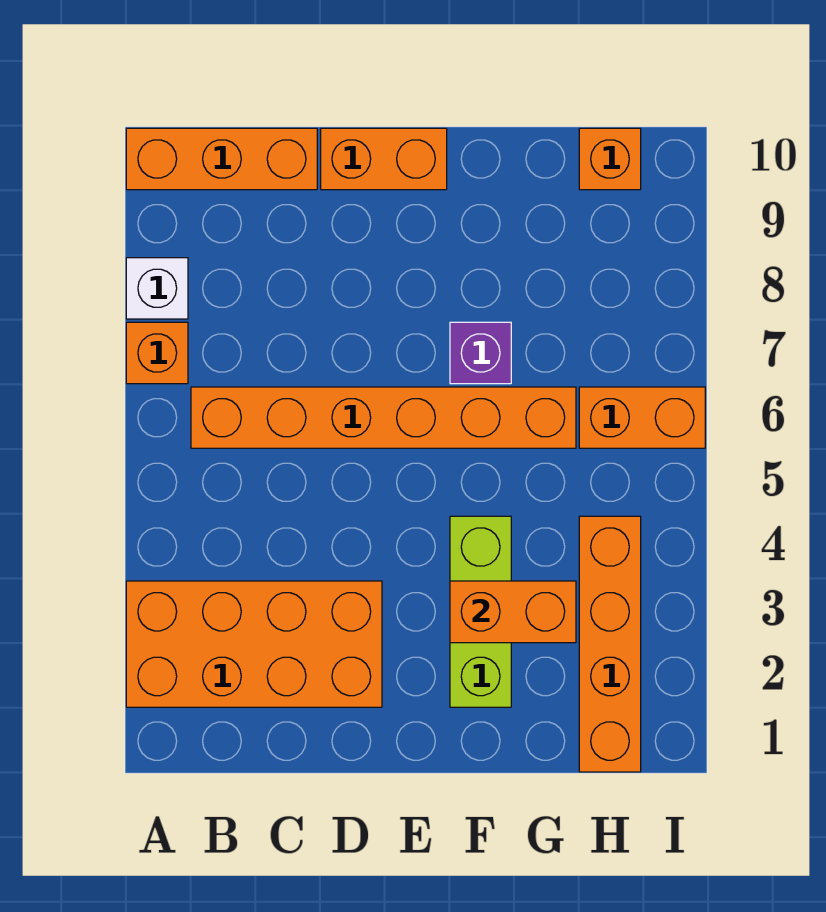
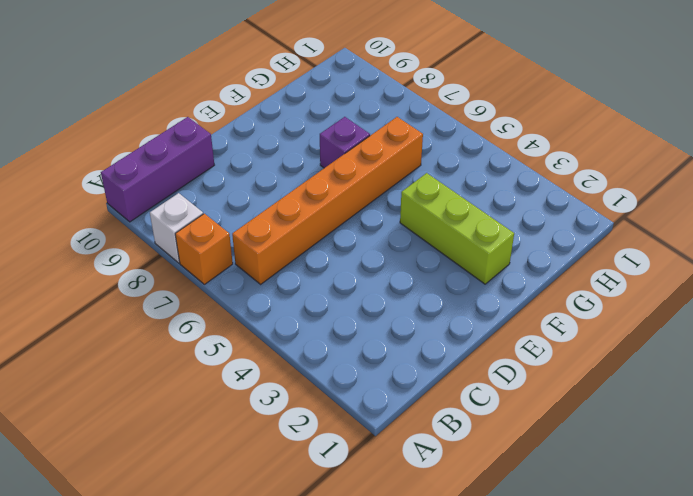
purple 1x3 brick [101,117,214,222] -> orange 1x3 brick [126,128,317,190]
none -> orange 2x4 brick [126,581,382,707]
none -> orange 1x2 brick [321,128,447,190]
none -> orange 1x4 brick [579,516,641,772]

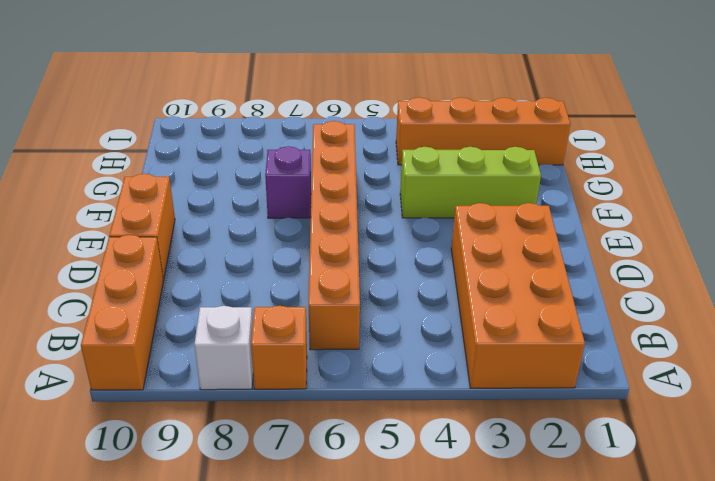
none -> orange 1x2 brick [579,387,705,448]
none -> orange 1x1 brick [579,128,641,190]
none -> orange 1x2 brick [450,581,576,643]

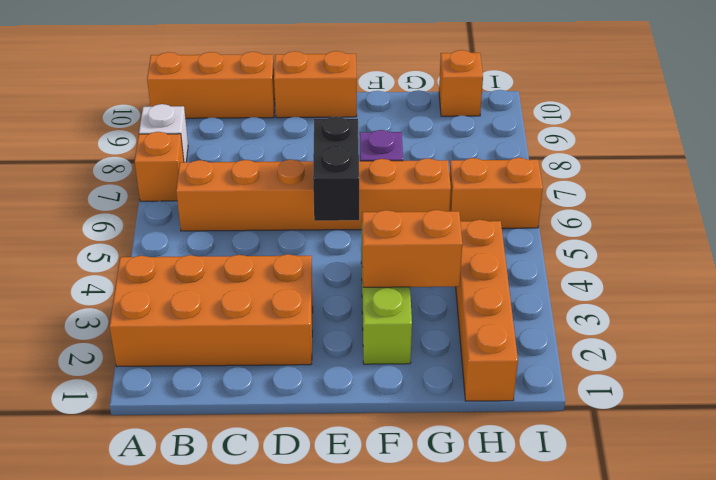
black 1x2 brick [313,116,359,221] -> none

